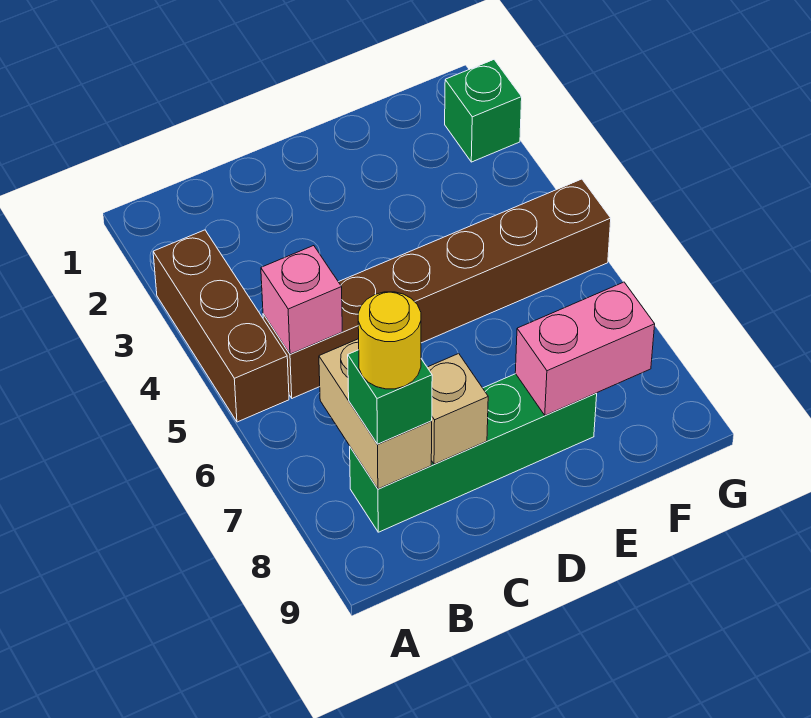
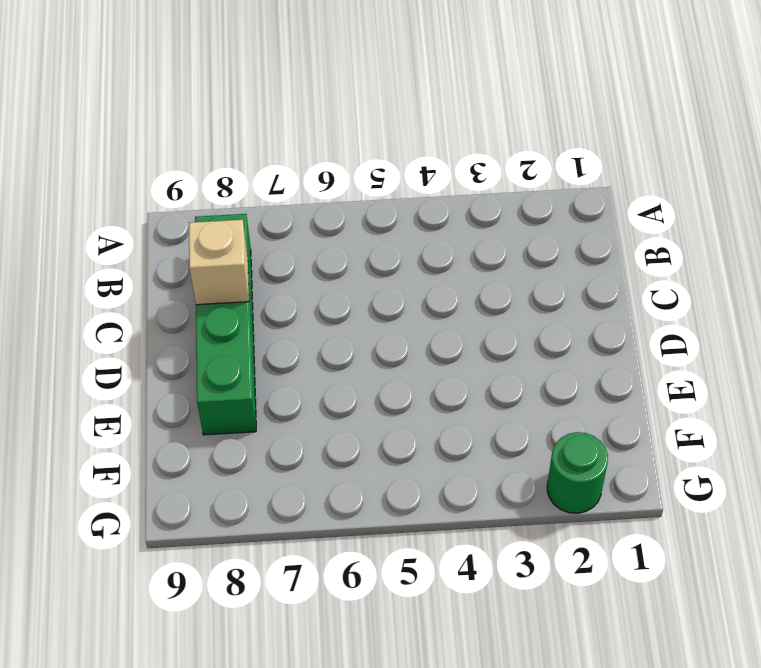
green 1x1 round brick [547,432,608,513] -> green 1x1 brick [445,60,522,162]
none -> brown 1x3 brick [153,230,289,422]
none -> brown 1x6 brick [263,179,611,398]

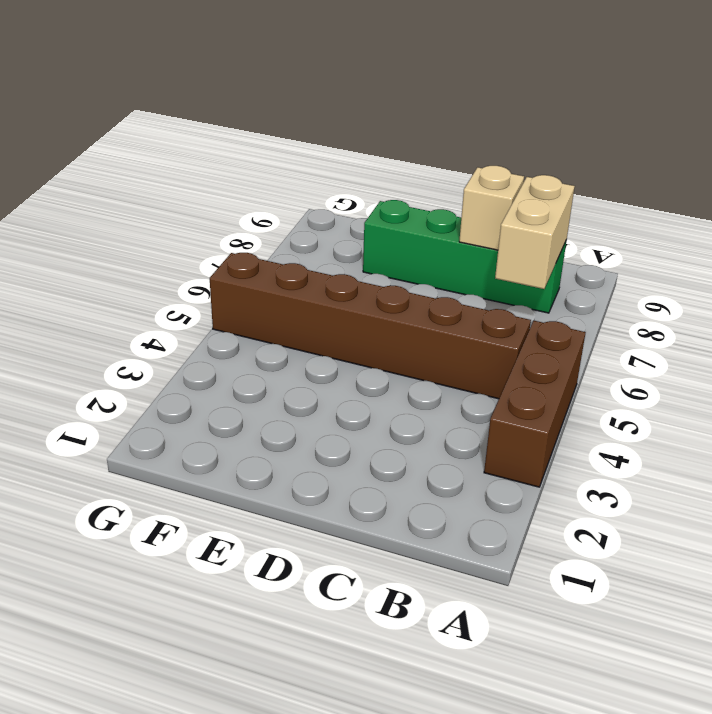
none -> green 1x1 brick [445,60,522,162]
none -> pink 1x1 brick [261,246,342,354]

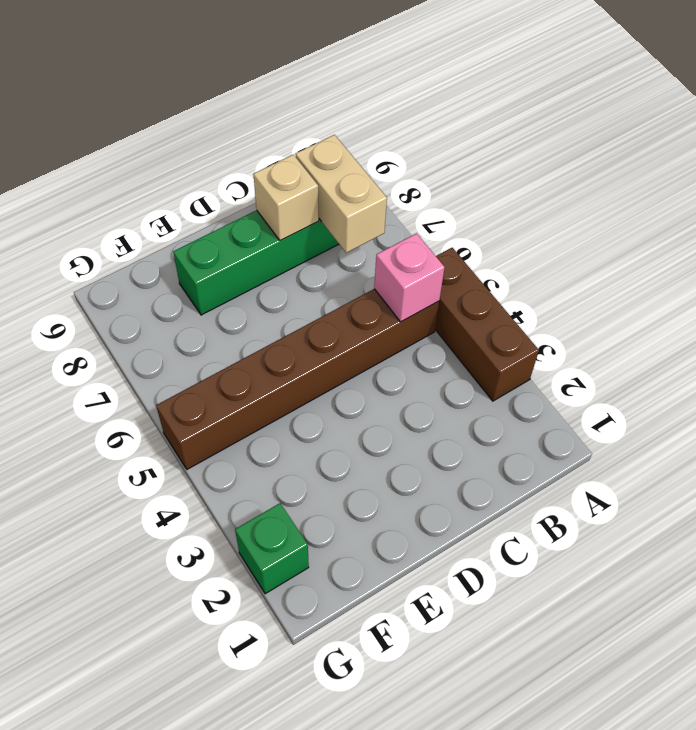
none -> pink 1x2 brick [515,282,655,416]
none -> green 1x1 brick [348,350,432,444]

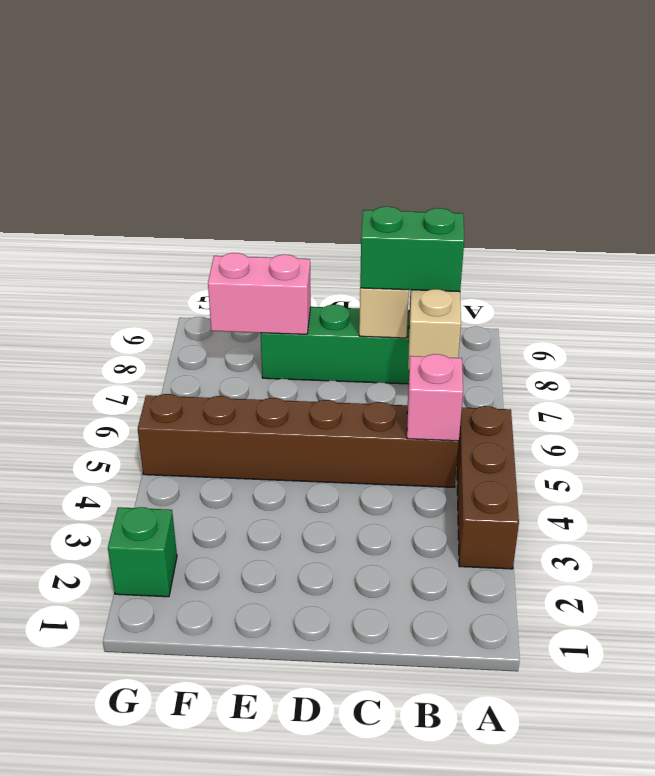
green 1x2 brick [360,207,464,292] -> green 1x1 brick [348,350,432,444]
none -> yellow 1x1 round brick [358,292,421,389]

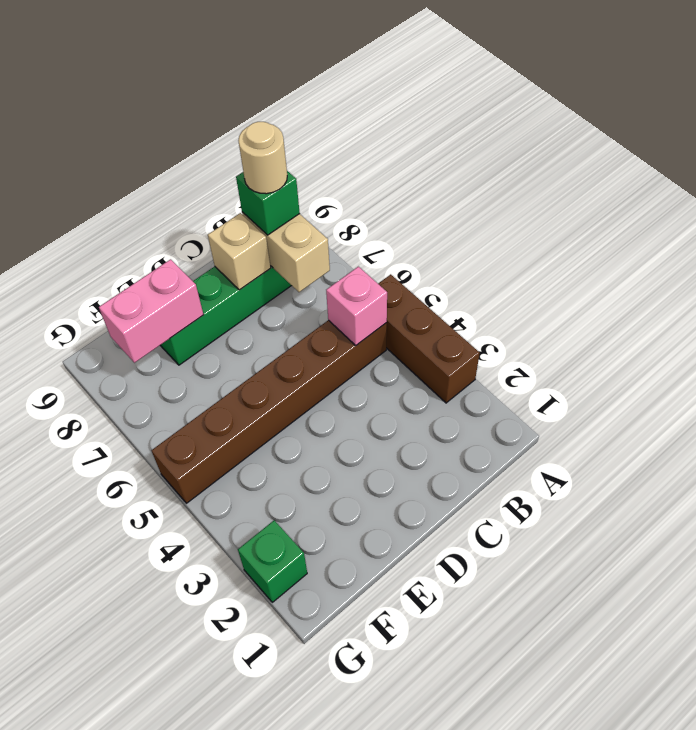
tan 1x1 round brick [238,122,287,194] -> yellow 1x1 round brick [358,292,421,389]

